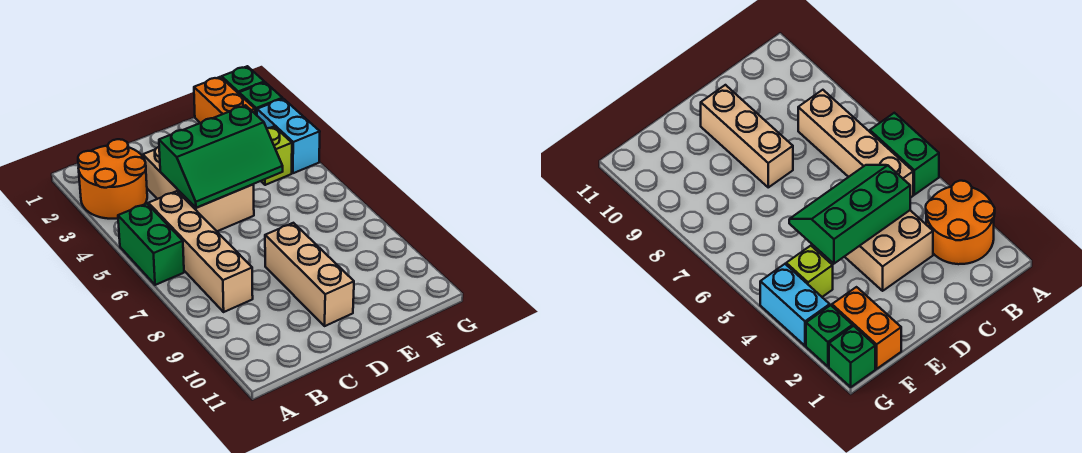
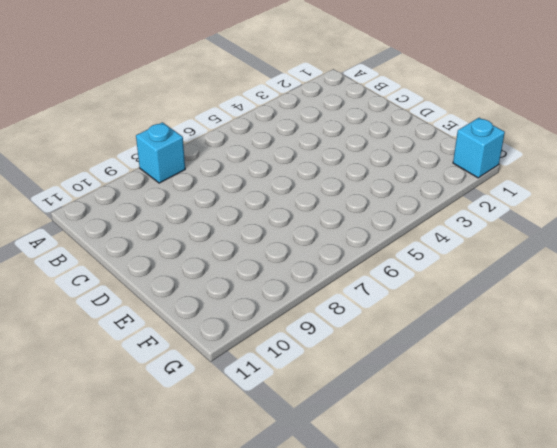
cyan 1x1 brick [136,122,185,183] -> none
cyan 1x1 brick [453,118,505,178] -> green 1x1 brick [222,66,264,94]
none -> orange 2x2 round brick [78,139,147,219]
none -> green 1x2 brick [118,204,184,285]

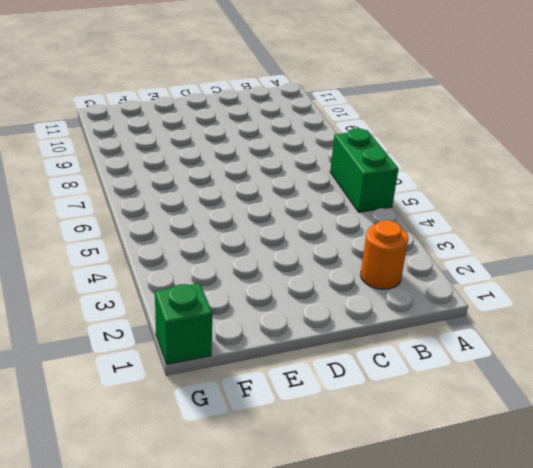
orange 1x1 round brick [360,220,408,289] -> orange 2x2 round brick [78,139,147,219]
none -> tan 1x4 brick [148,191,253,312]
none -> tan 2x3 brick [143,147,254,231]

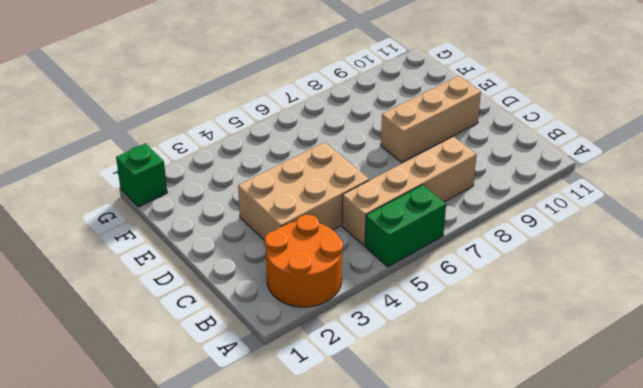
none -> orange 1x2 brick [194,77,255,123]
none -> lime 1x1 brick [261,127,292,185]

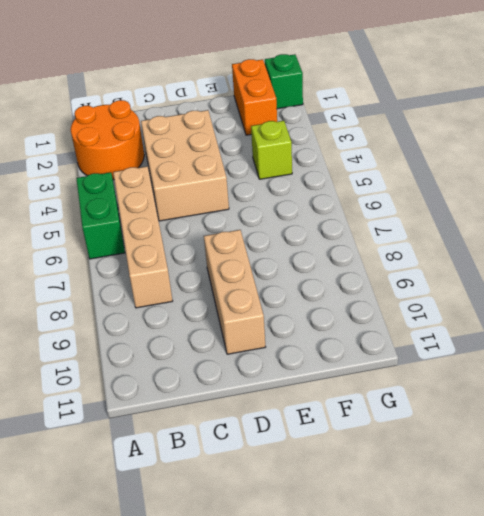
none -> green 1x1 brick [239,82,282,115]
none -> cyan 1x2 brick [257,99,320,173]

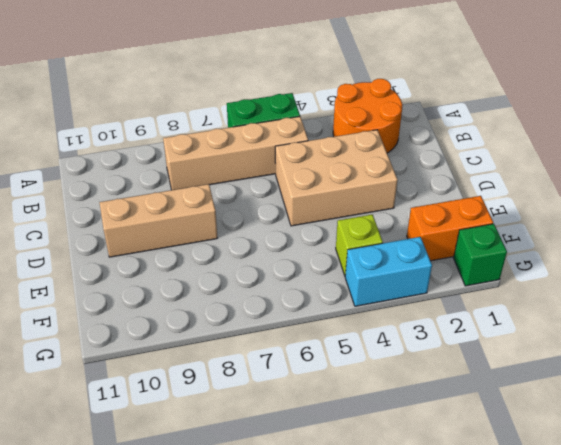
none -> green 1x1 brick [239,82,282,115]
none -> green 2x3 slope [159,105,283,208]

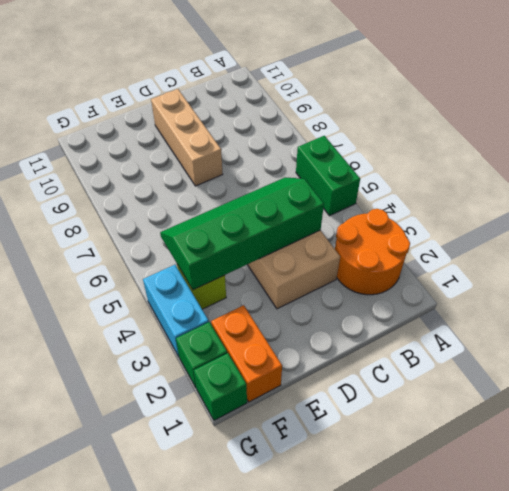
green 2x4 slope [160,177,324,290] -> green 2x3 slope [159,105,283,208]
none -> tan 1x4 brick [148,191,253,312]

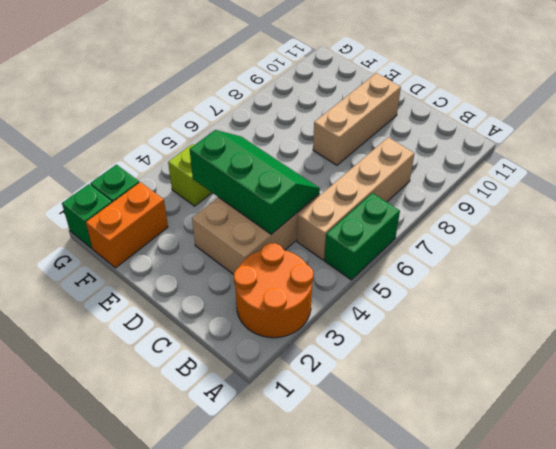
none -> cyan 1x2 brick [257,99,320,173]

